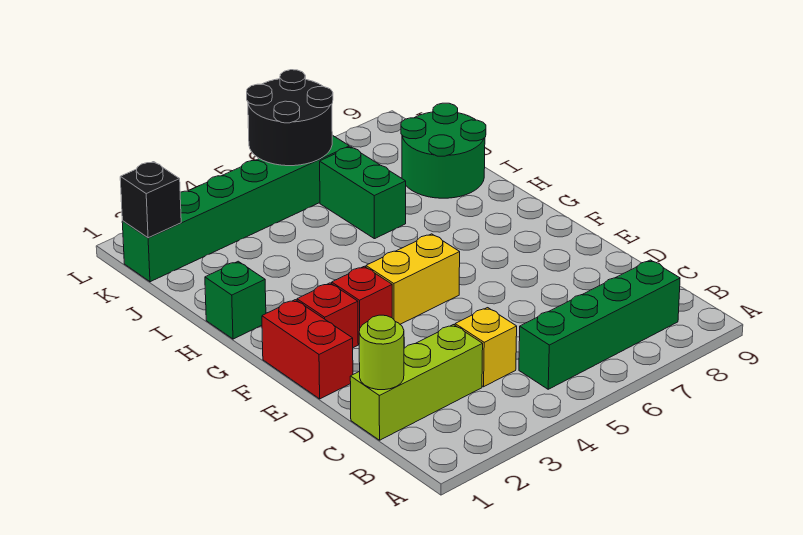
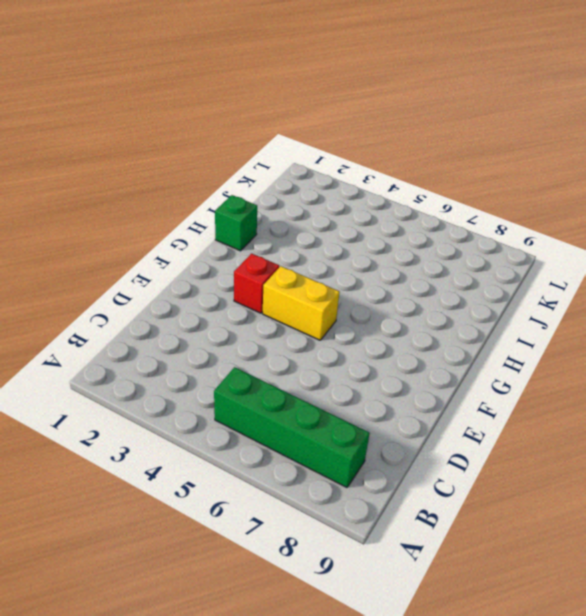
none -> lime 1x3 brick [350,325,483,440]
none -> yellow 1x1 brick [455,308,517,387]
none -> red 1x2 brick [262,300,353,399]

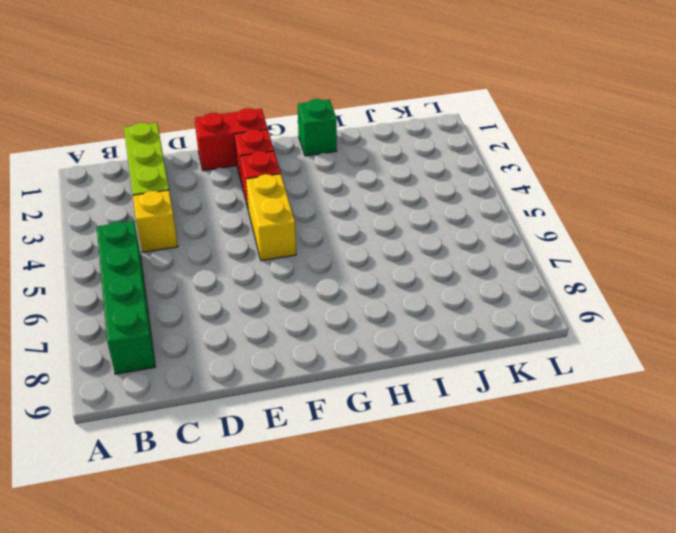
none -> green 1x2 brick [320,147,406,239]
none -> green 2x2 round brick [401,103,486,198]
none -> green 1x6 brick [122,135,349,282]

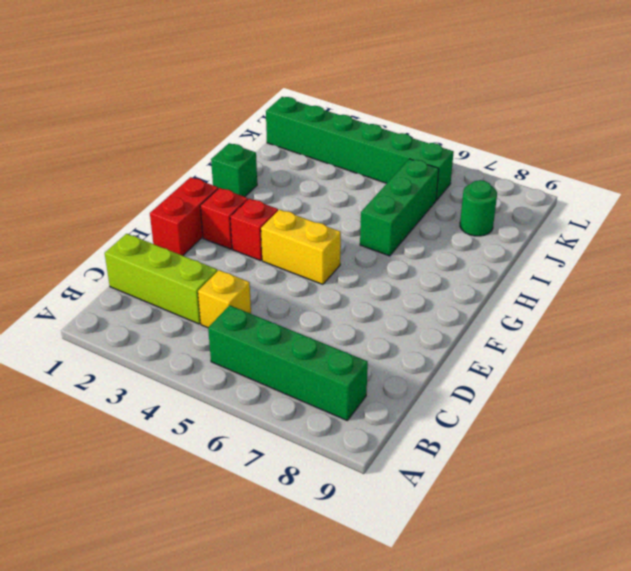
green 1x3 brick [360,159,439,256] -> green 1x2 brick [320,147,406,239]
green 1x1 round brick [460,180,497,236] -> green 2x2 round brick [401,103,486,198]
none -> lime 1x1 round brick [359,315,404,390]
none -> black 1x1 brick [120,162,181,238]
none -> black 2x2 round brick [247,70,333,166]

